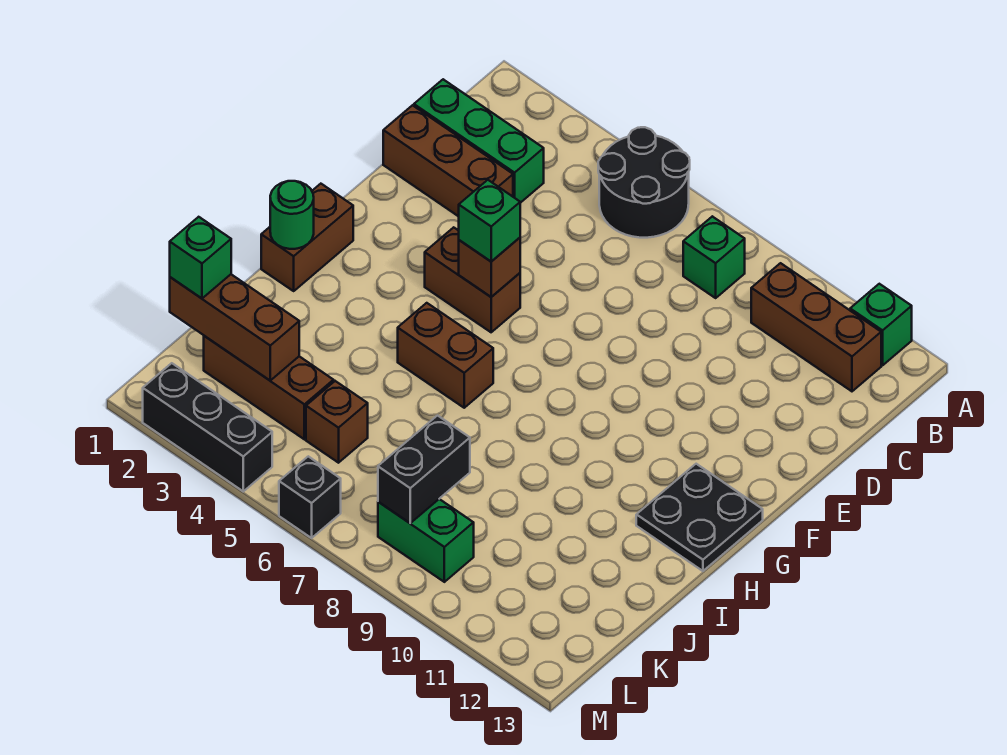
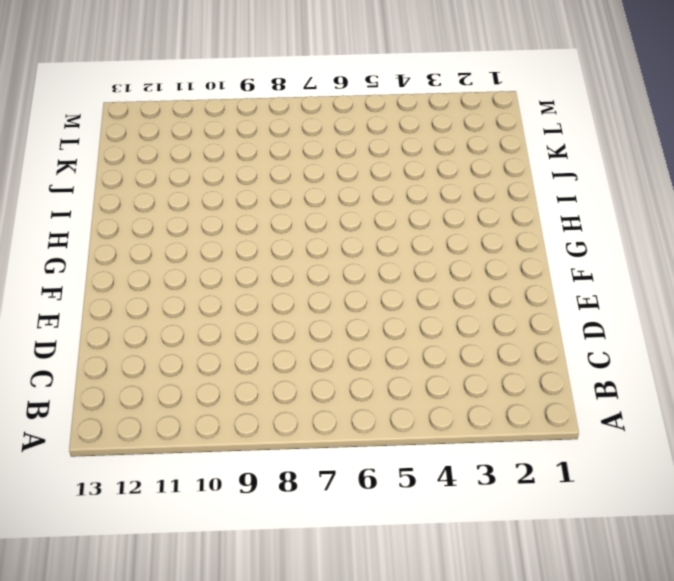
none -> black 2x2 round brick [598,127,690,238]
none -> green 1x1 brick [850,284,912,365]
none -> green 1x1 brick [683,216,745,298]

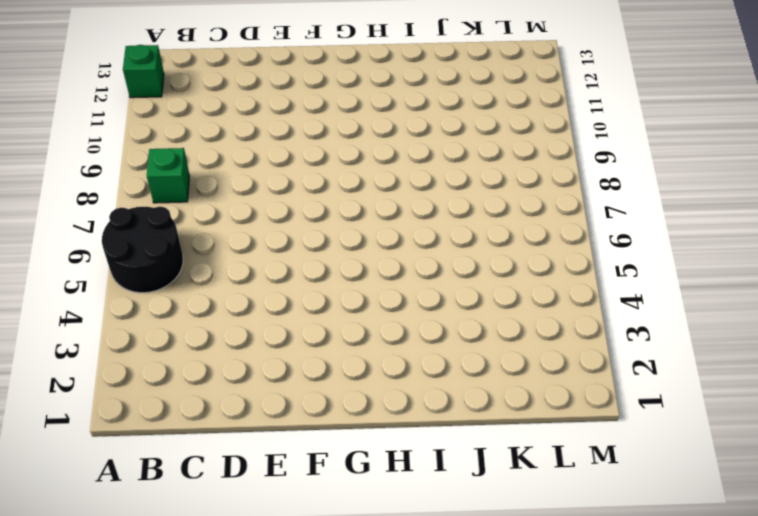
none -> brown 1x3 brick [751,263,881,391]
none -> green 1x3 brick [414,79,544,203]
none -> brown 1x3 brick [383,105,513,216]

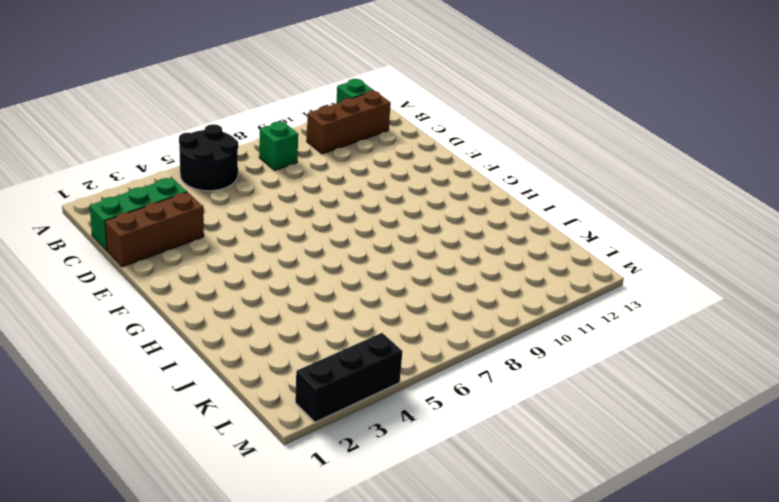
none -> brown 1x2 brick [425,227,520,332]
none -> brown 1x2 brick [261,184,353,291]
none -> black 2x2 plate [636,464,763,571]

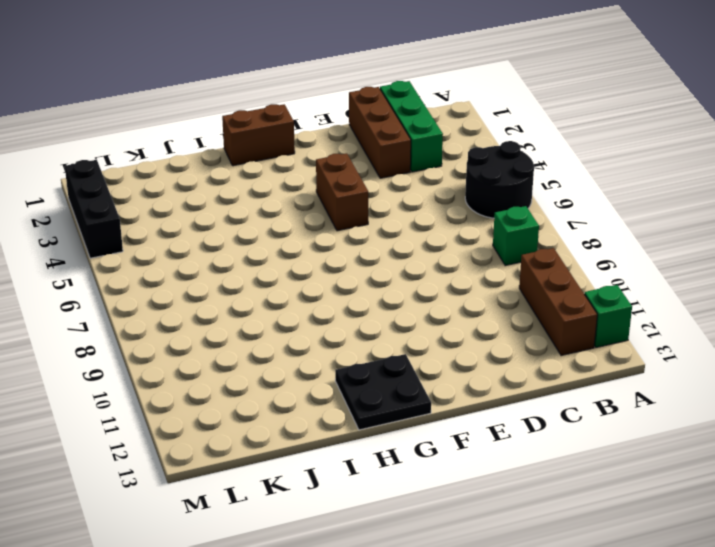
none -> brown 1x2 brick [398,303,493,408]
none -> brown 1x3 brick [204,336,334,439]
none -> brown 1x1 brick [306,381,368,463]

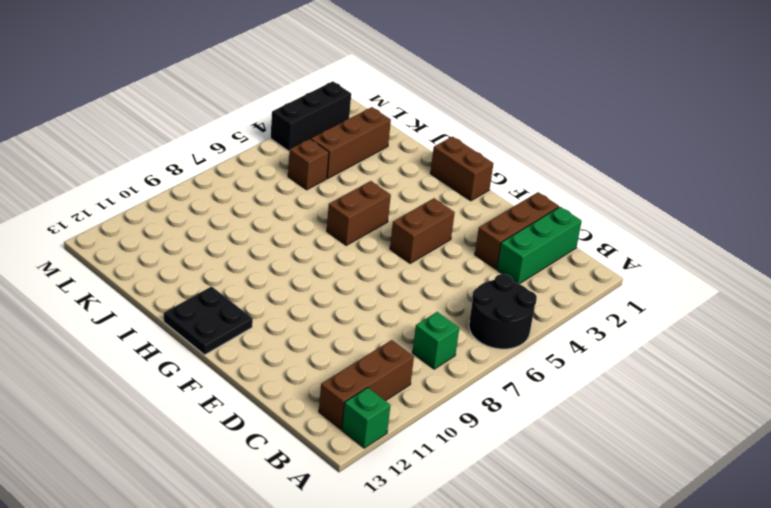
none -> green 1x2 brick [378,499,474,582]
none -> black 1x1 brick [279,456,341,538]
none -> brown 1x1 brick [459,238,520,297]

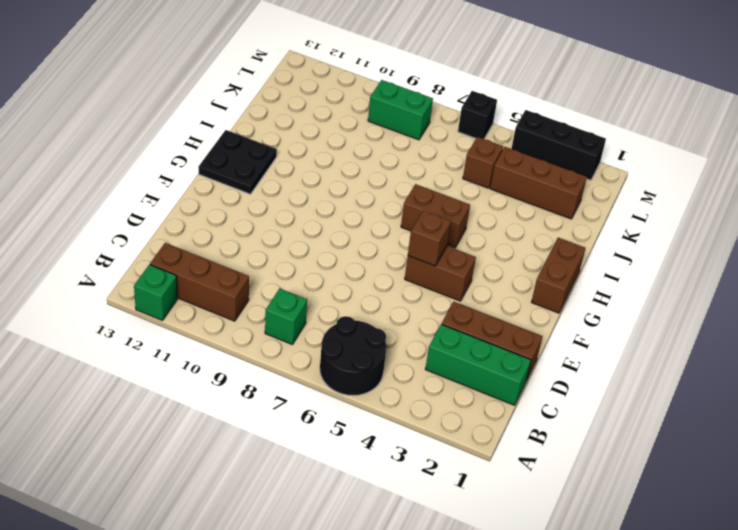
none -> green 1x1 round brick [270,181,314,249]
none -> brown 1x3 brick [170,274,299,380]
none -> black 1x2 brick [378,416,470,523]

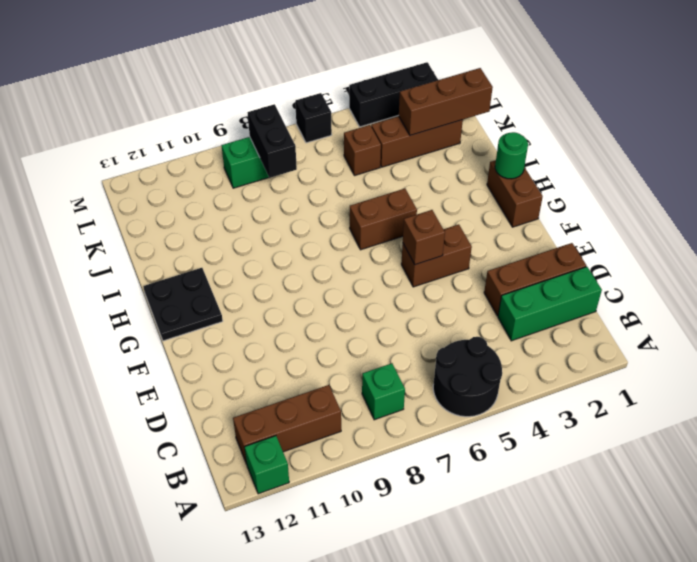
none -> green 1x1 brick [459,180,520,262]
none -> green 1x1 brick [170,217,231,298]

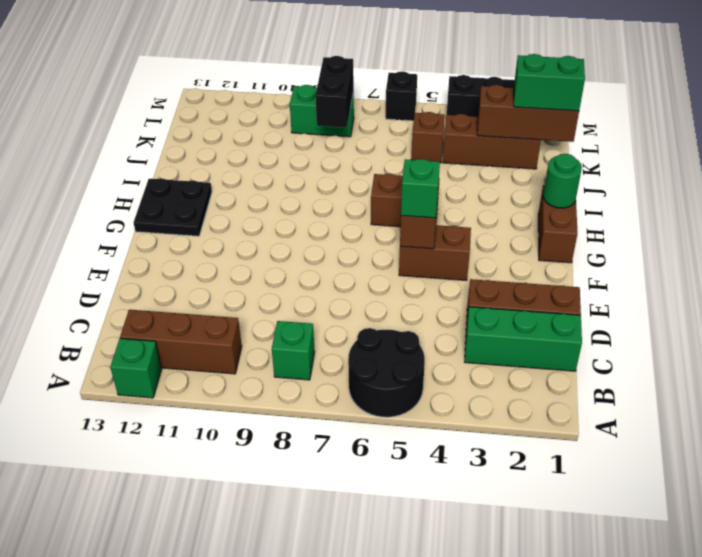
green 1x2 brick [514,54,585,111] -> green 1x1 brick [170,217,231,298]

